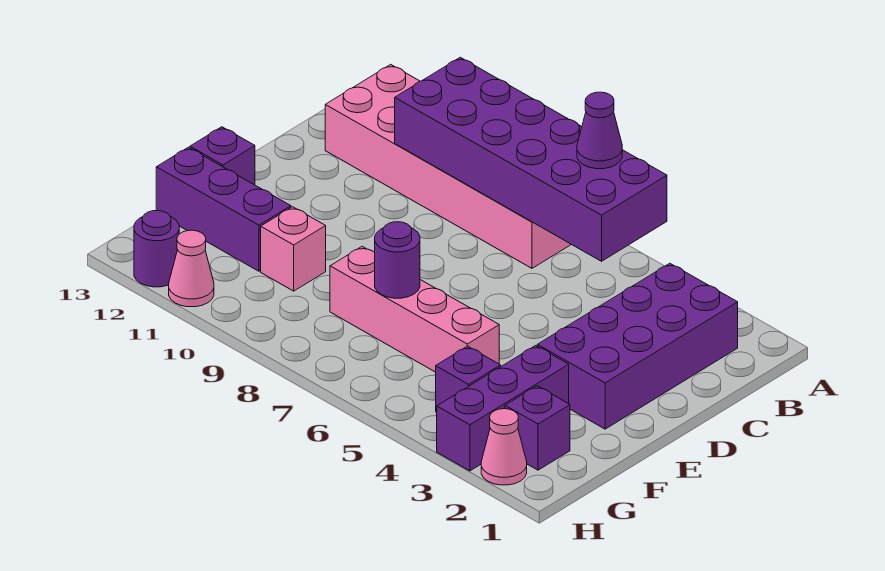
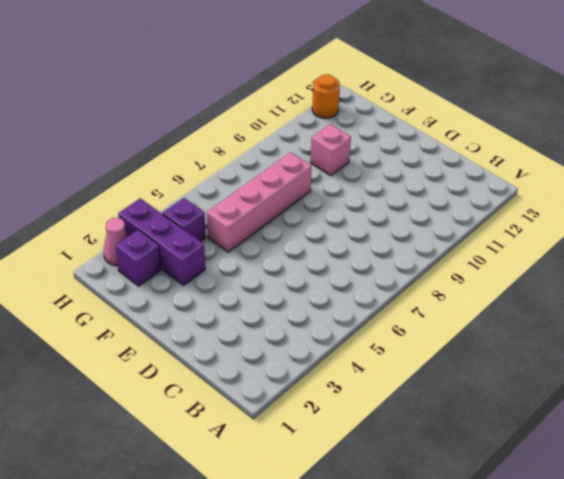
orange 1x1 round brick [312,74,340,118] -> purple 1x1 round brick [134,211,179,287]
none -> pink 2x6 brick [325,64,571,268]
none -> purple 2x4 brick [537,263,738,429]
none -> purple 1x1 brick [190,127,255,185]

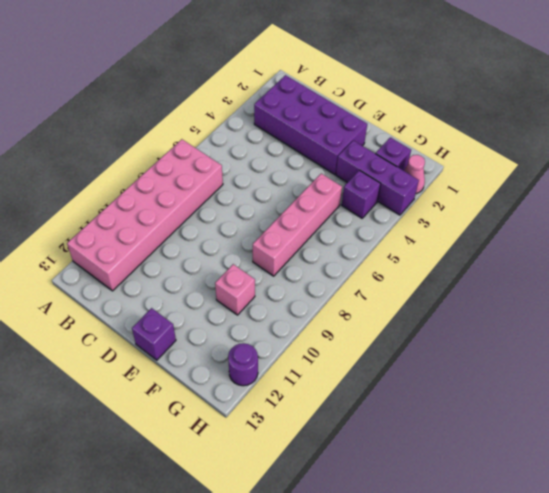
none -> purple 1x3 brick [156,147,291,271]
none -> pink 1x1 cone [169,230,214,307]
none -> purple 2x6 brick [395,57,667,261]

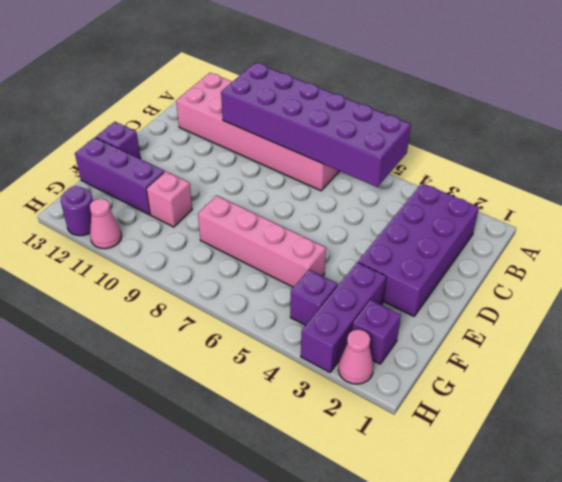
none -> purple 1x1 round brick [375,222,420,298]
none -> purple 1x1 cone [577,92,622,169]

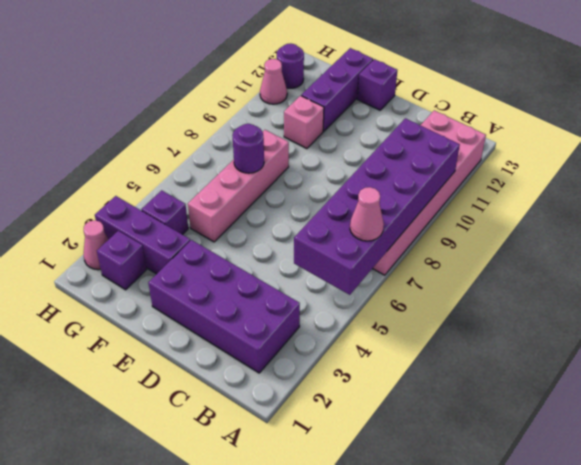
pink 1x1 cone [350,187,384,241] -> purple 1x1 cone [577,92,622,169]

